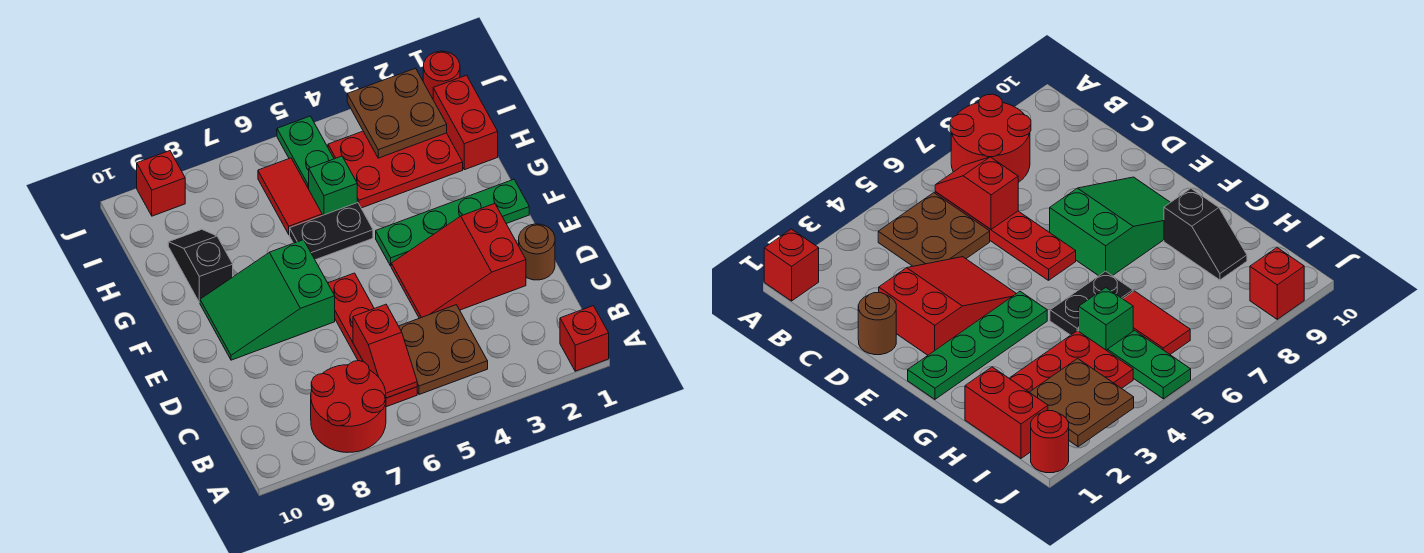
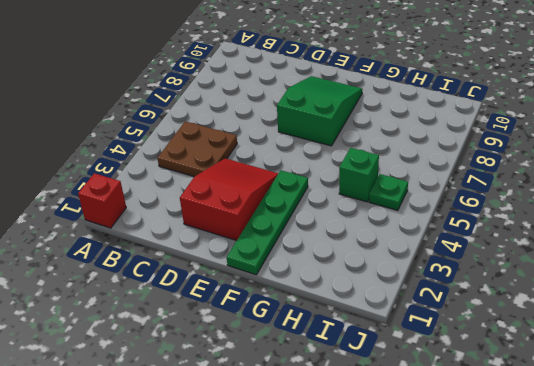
green 1x1 plate [369,174,408,210] -> green 1x2 plate [277,116,334,189]
none -> red 2x2 round brick [311,361,386,453]
none -> red 1x4 plate [328,273,417,407]
none -> brown 1x1 round brick [518,224,555,280]

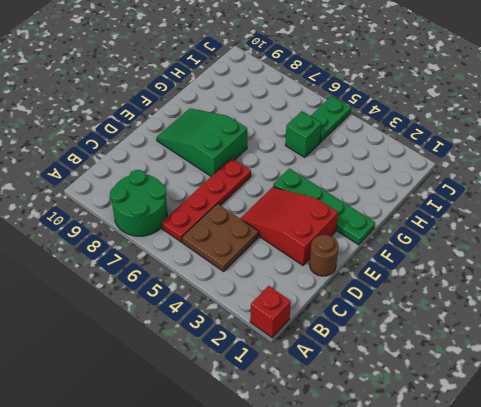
green 2x2 round brick [110,170,167,236] -> red 2x2 round brick [311,361,386,453]
none -> black 1x2 plate [290,202,373,260]
none -> black 1x2 slope [168,229,233,303]
none -> red 1x2 brick [433,75,498,170]

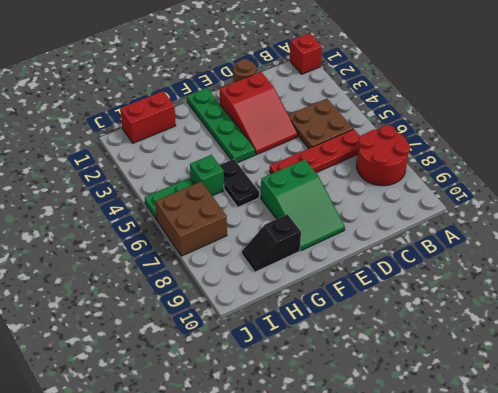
brown 2x2 brick [156,182,227,256] -> red 1x2 tile [258,158,322,235]
none -> red 2x3 plate [328,131,463,208]
none -> red 1x1 round brick [423,51,460,99]
none -> red 1x1 brick [137,151,185,216]

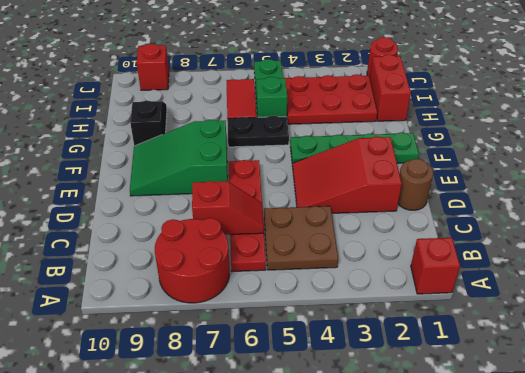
red 1x2 slope [192,181,264,235] -> red 1x2 slope turned to [353,304,417,398]
none -> brown 2x2 plate [347,68,447,158]

